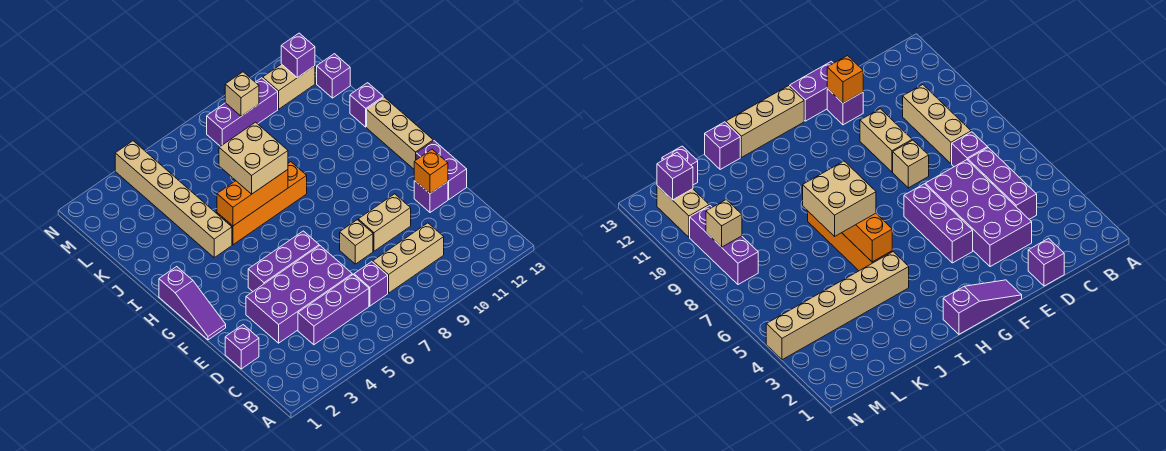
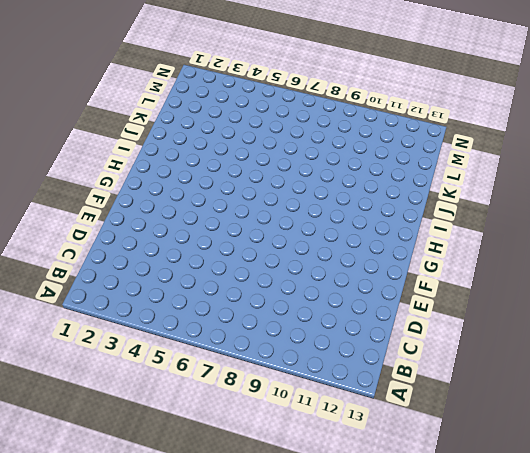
none -> purple 1x3 brick [298,275,369,345]
none -> purple 1x1 brick [354,262,388,306]
none -> tan 1x3 brick [373,223,444,293]

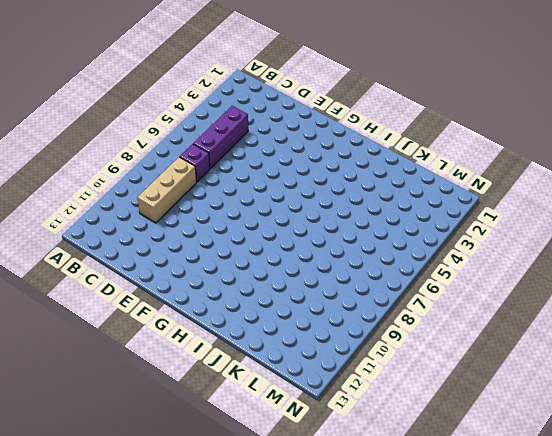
none -> purple 1x1 brick [225,325,259,369]
none -> purple 2x4 brick [246,246,352,343]
none -> tan 1x1 brick [340,220,373,264]

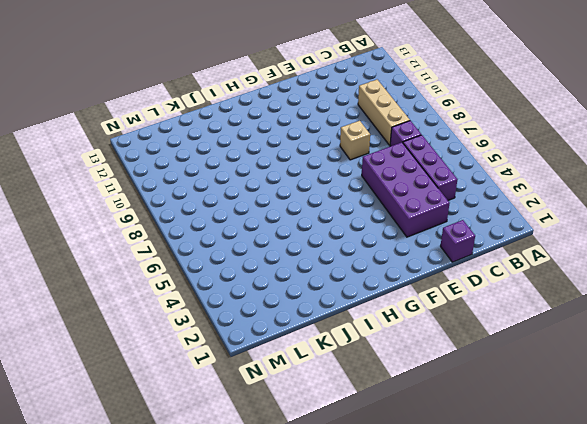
none -> tan 1x2 brick [358,194,411,251]
none -> purple 1x1 brick [414,180,448,212]
none -> purple 1x2 brick [416,141,467,199]

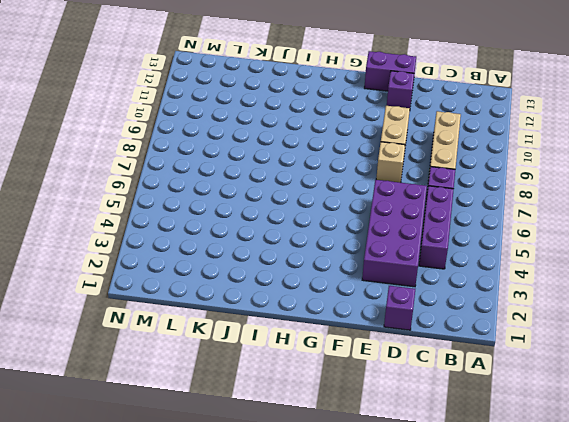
none -> purple 1x3 slope [159,267,226,340]
none -> purple 1x3 brick [248,231,319,291]
none -> tan 1x3 brick [367,97,433,169]

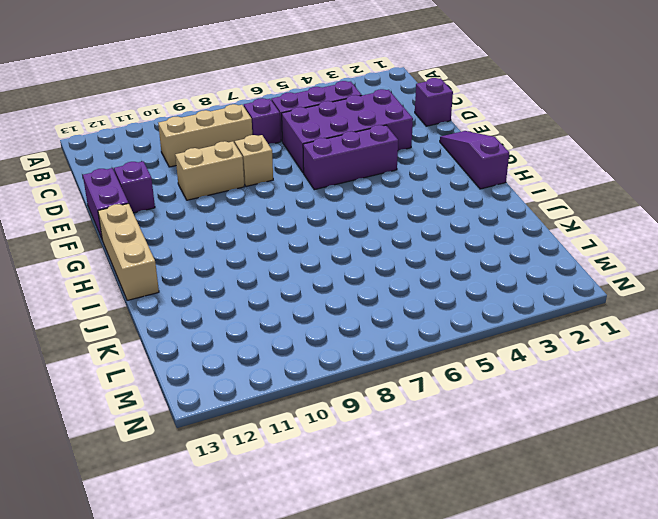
none -> tan 1x6 brick [115,141,232,258]
none -> orange 1x4 brick [217,162,307,245]
none -> purple 1x1 brick [350,83,383,127]

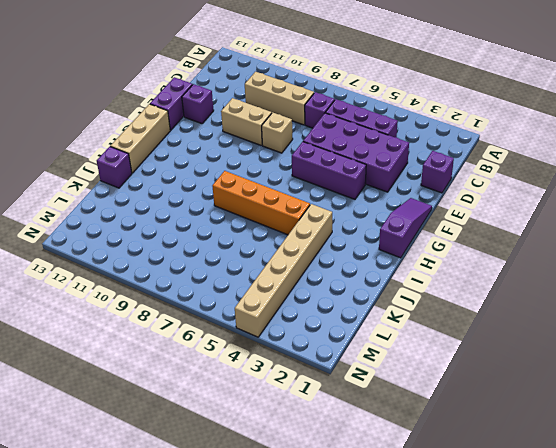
none -> purple 1x1 brick [317,54,350,98]
none -> purple 1x3 brick [207,78,278,146]
none -> tan 1x2 brick [263,64,315,109]

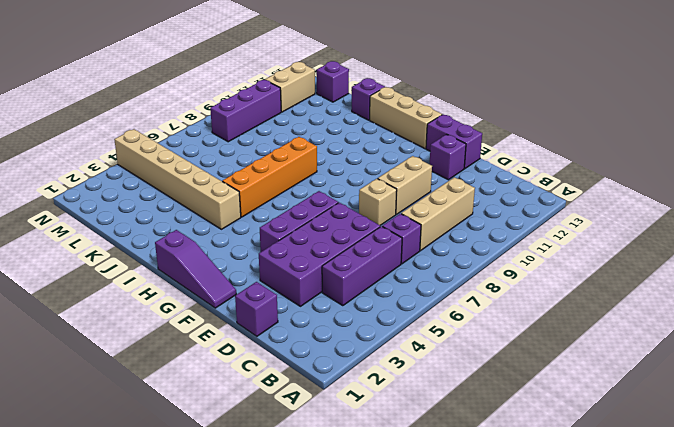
none -> orange 1x1 brick [414,149,448,194]
none -> orange 1x3 brick [217,170,288,226]
none -> tan 1x1 brick [225,72,259,116]

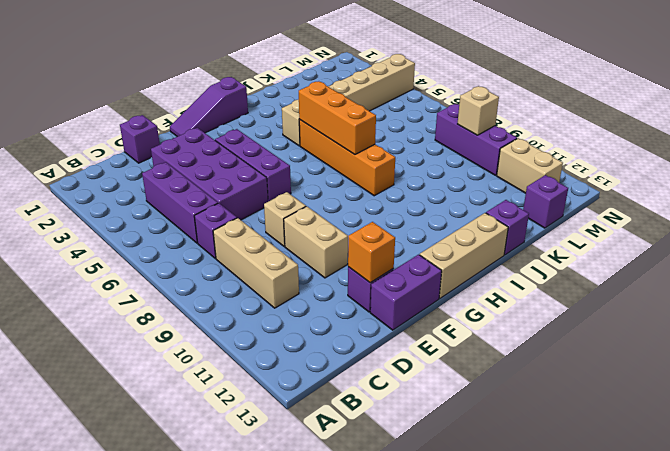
none -> purple 1x1 brick [281,33,315,78]
none -> tan 2x2 brick [219,122,288,194]

